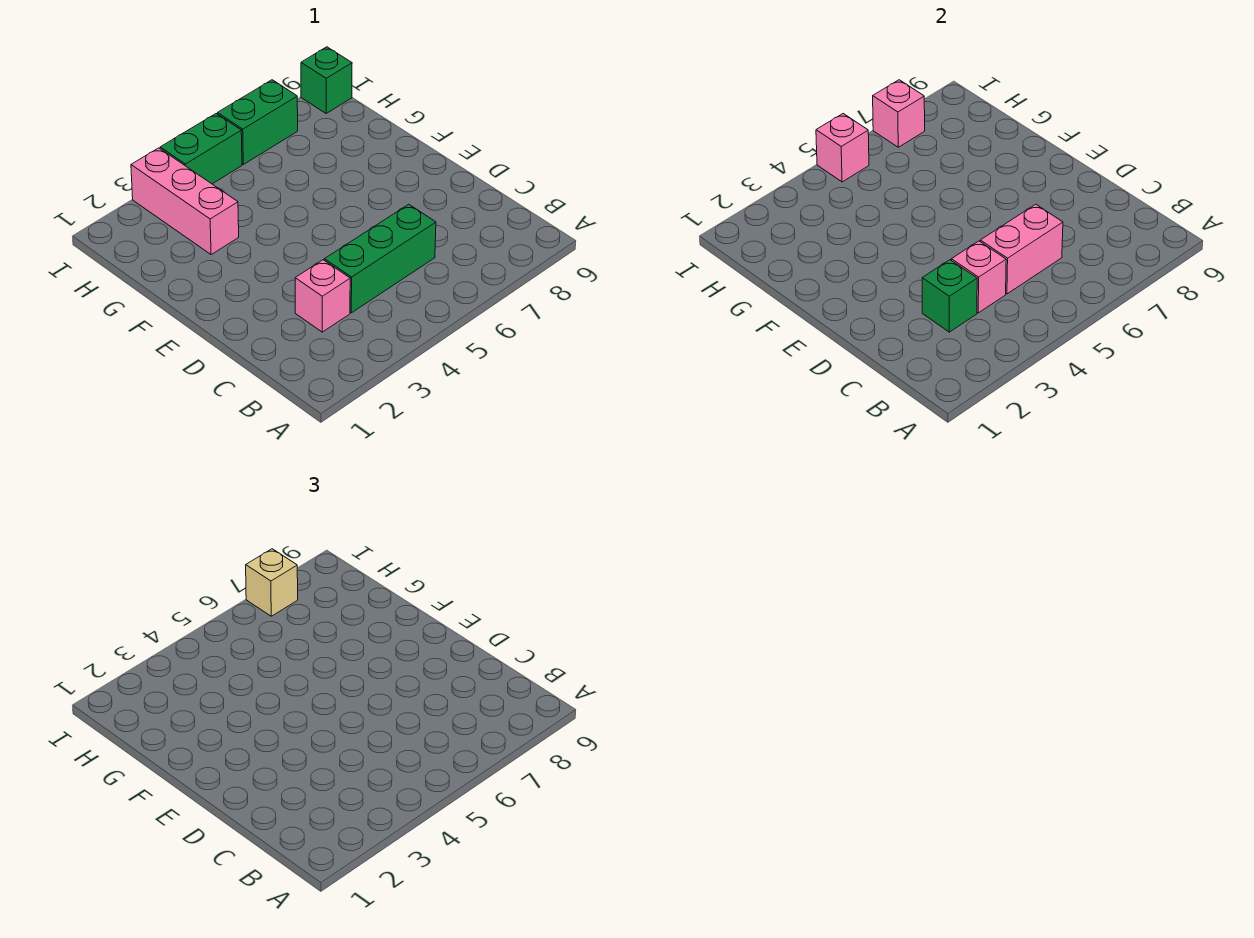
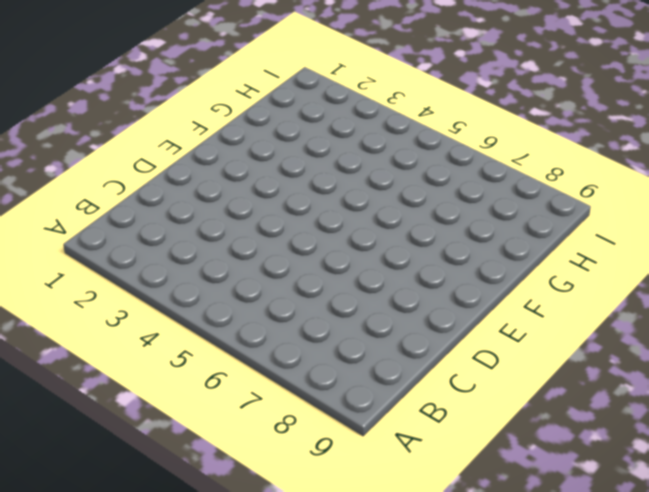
none -> pink 1x1 brick [295,260,350,332]
none -> green 1x3 brick [324,204,436,313]
none -> pink 1x3 brick [131,148,239,255]

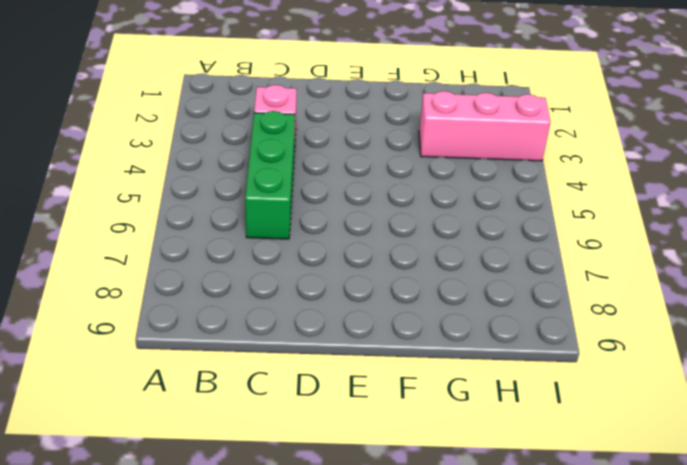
none -> green 1x2 brick [160,114,242,184]
none -> green 1x2 brick [218,80,298,164]
none -> green 1x1 brick [301,47,352,113]

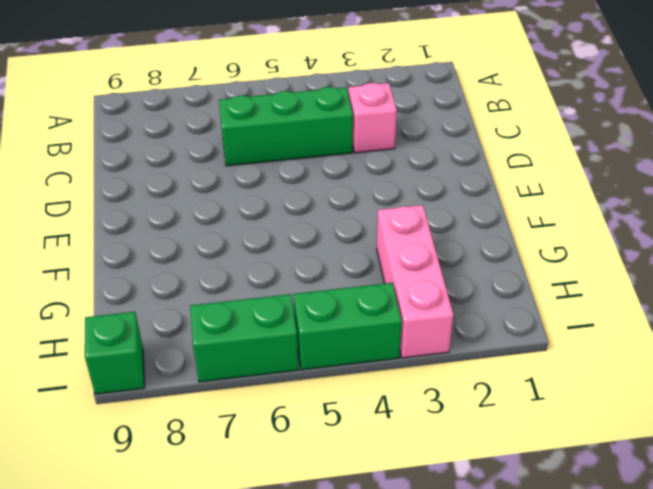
none -> green 1x1 brick [922,260,977,332]
none -> pink 1x1 brick [951,241,1006,313]
none -> pink 1x2 brick [980,204,1063,294]

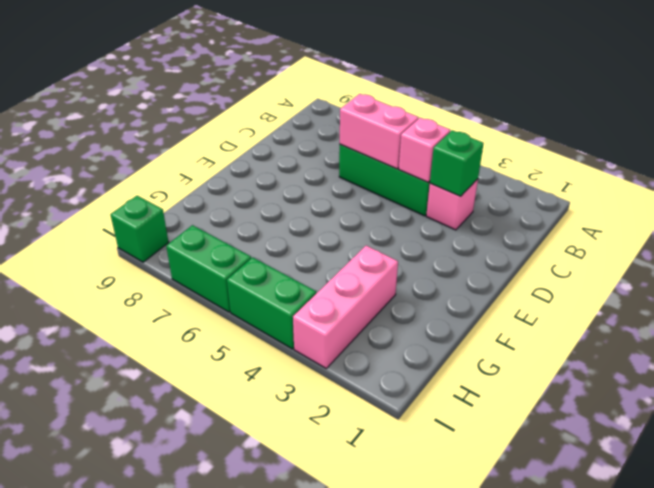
none -> pink 1x1 brick [816,114,869,182]
none -> pink 1x1 brick [873,80,925,147]
none -> tan 1x1 brick [246,549,298,616]

